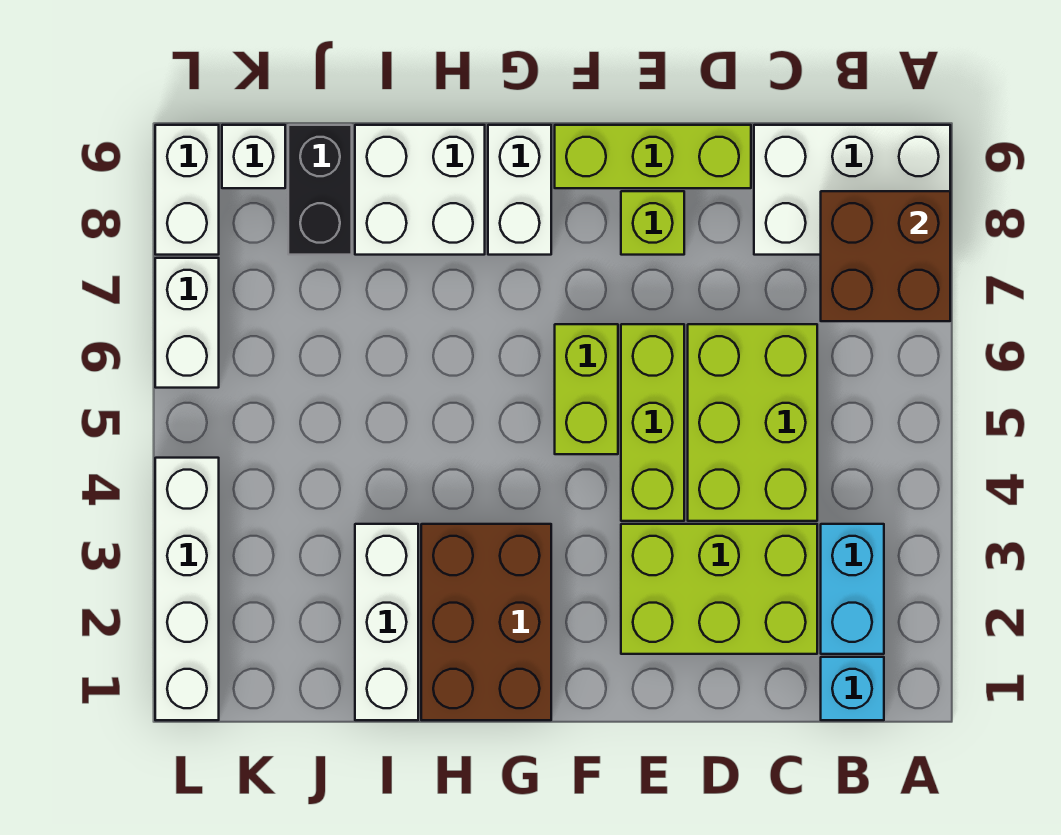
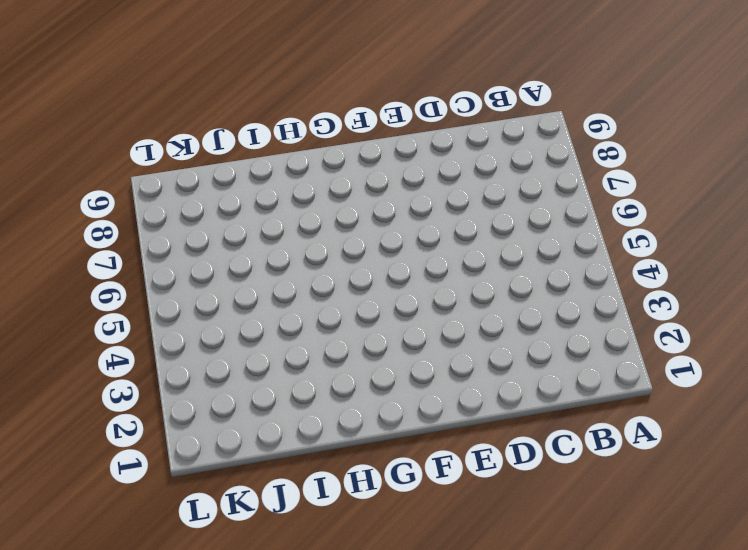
none -> white 2x3 brick [754,125,950,255]
none -> cyan 1x1 brick [821,657,884,720]
none -> cyan 1x2 brick [821,524,884,654]

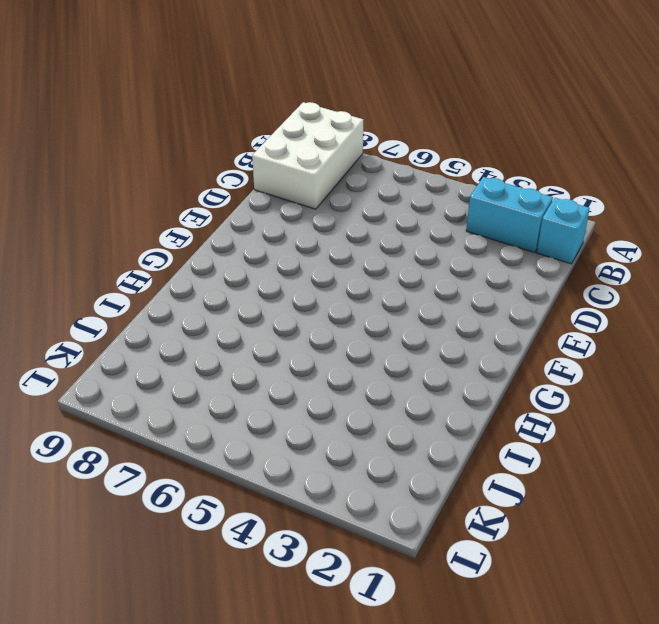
none -> lime 2x3 brick [621,524,817,654]
none -> lime 2x3 brick [688,324,817,521]
none -> lime 1x3 brick [555,125,751,188]

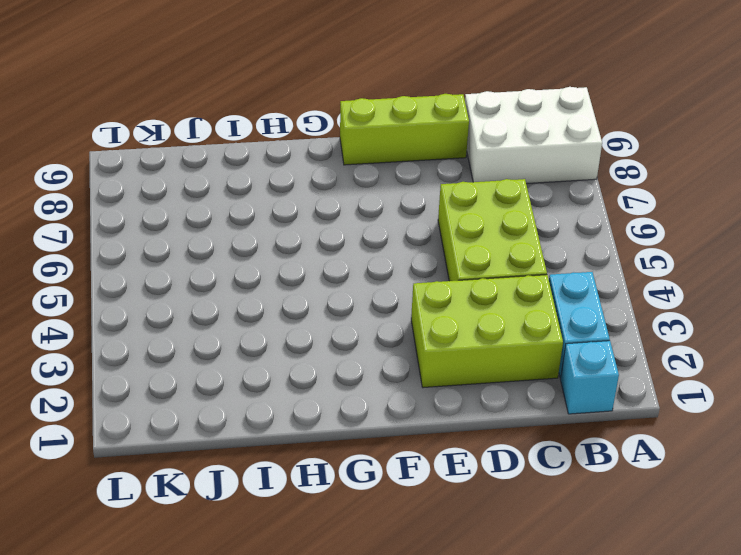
none -> lime 1x3 brick [621,324,684,521]
none -> lime 1x1 brick [621,191,684,255]
none -> lime 1x2 brick [555,324,618,454]

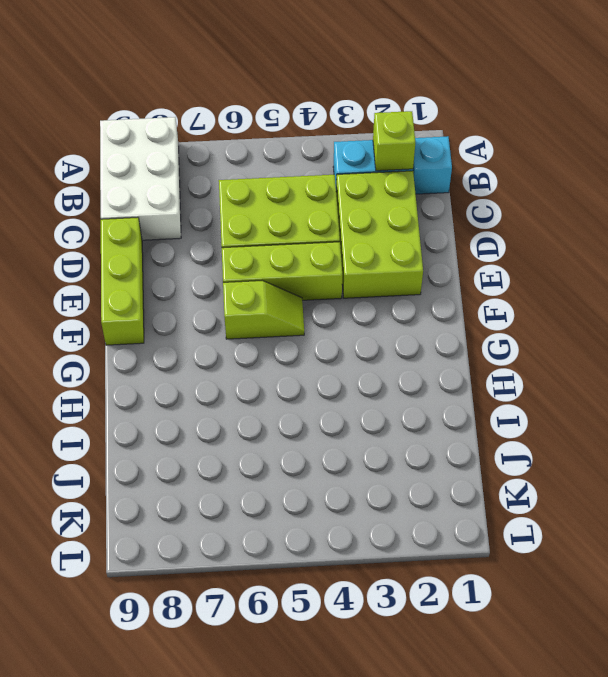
lime 1x1 brick [373,111,415,171] -> lime 1x1 brick moved to [621,191,684,255]
lime 1x2 slope [223,281,304,339] -> lime 1x2 brick [555,324,618,454]
none -> brown 2x3 brick [421,524,551,720]
none -> white 1x2 brick [488,125,551,255]
none -> white 2x2 brick [355,125,485,255]

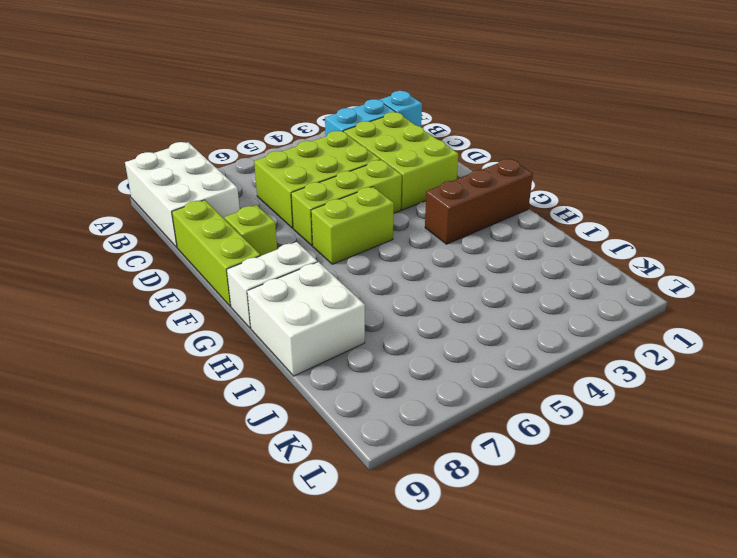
brown 1x3 brick [425,159,533,244] -> brown 2x3 brick [421,524,551,720]
none -> white 1x3 brick [355,524,418,720]
none -> black 1x2 brick [288,125,352,255]
none -> white 1x1 brick [222,125,285,188]

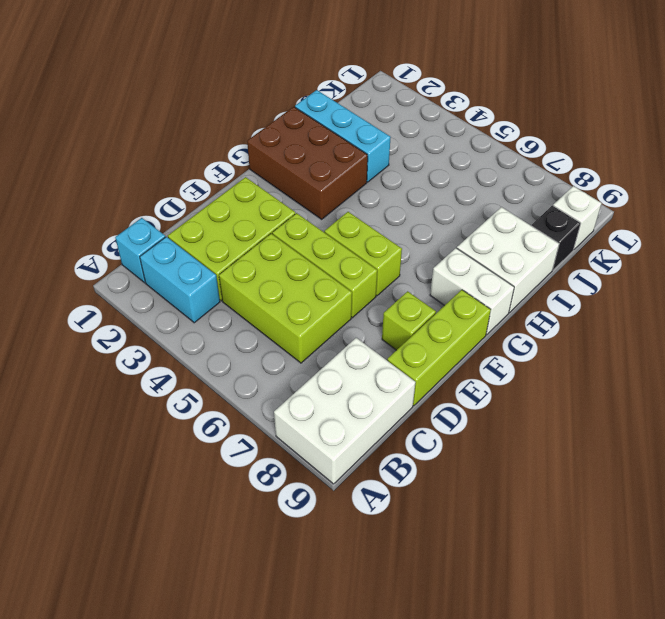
cyan 1x3 brick [295,90,390,182] -> white 1x3 brick [355,524,418,720]
black 1x1 brick [532,206,581,270] -> black 1x2 brick [288,125,352,255]
none -> white 1x4 brick [155,458,219,720]
none -> white 1x2 brick [155,258,219,388]
none -> white 1x2 brick [155,125,219,255]

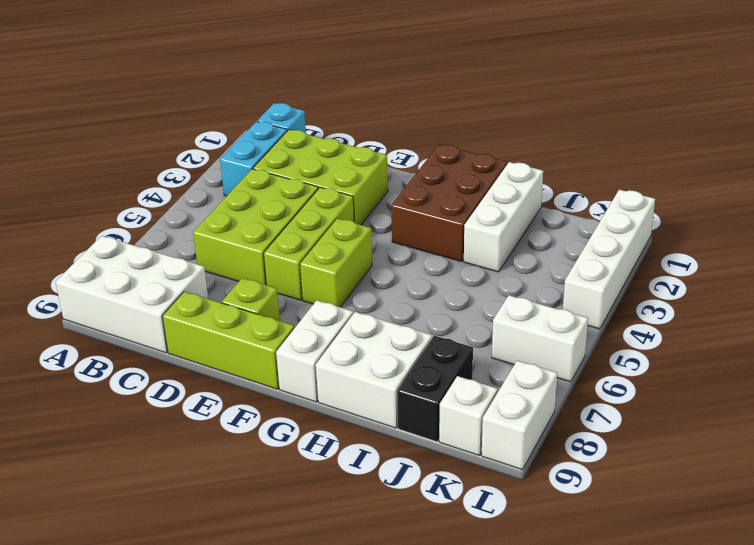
white 1x2 brick [492,295,588,382] -> white 1x2 brick turned to [155,258,219,388]
none -> brown 2x2 brick [821,191,950,321]

